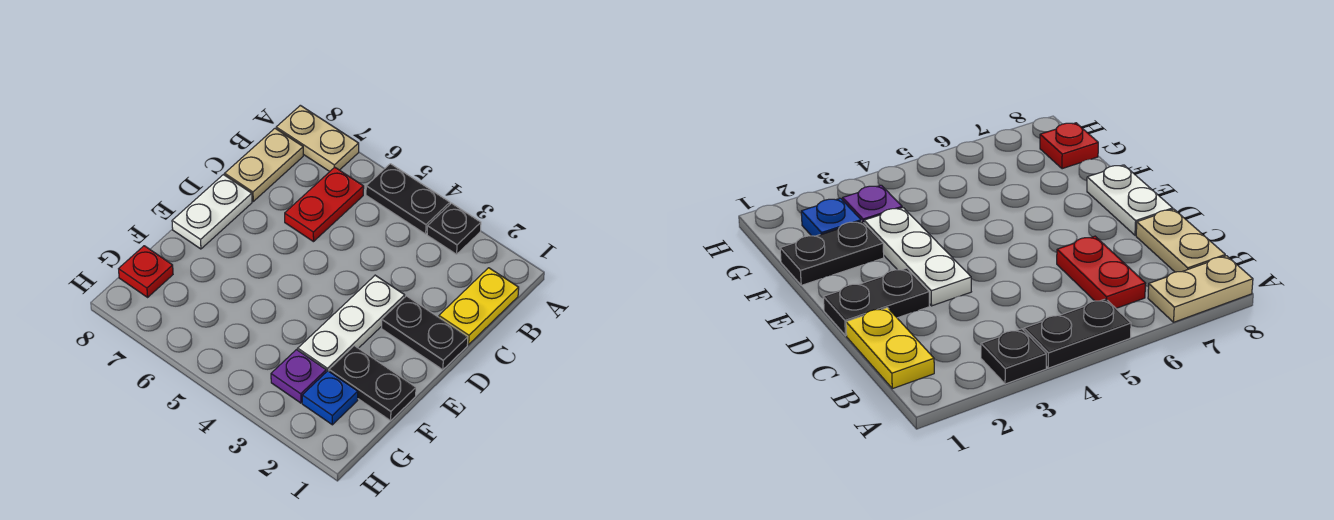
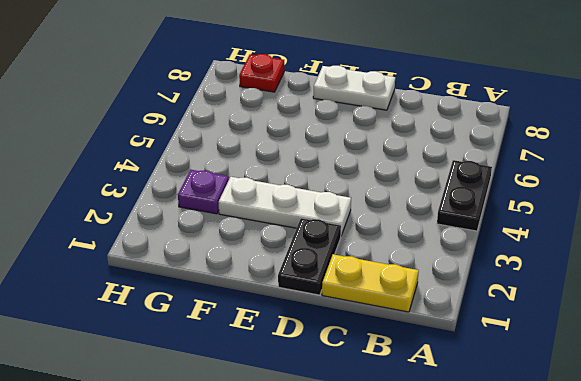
none -> black 1x1 plate [427,203,481,254]
none -> tan 1x2 plate [276,105,359,171]
none -> red 1x2 plate [285,167,364,242]

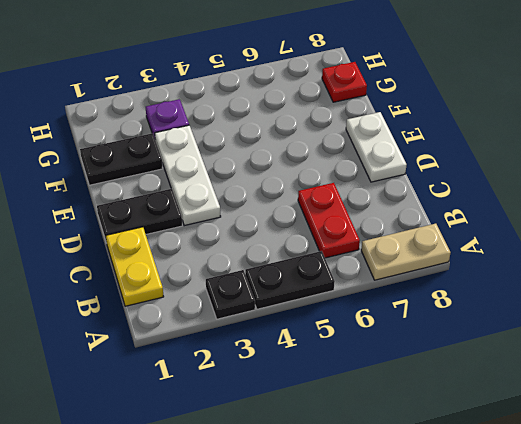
none -> tan 1x2 plate [225,128,303,201]
none -> blue 1x1 plate [302,371,358,425]

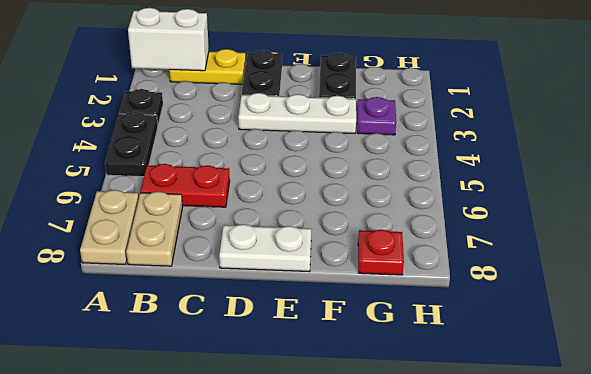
white 1x2 brick [128,8,209,71] -> none
tan 1x2 plate [126,192,183,266] -> tan 1x2 plate turned to [225,128,303,201]
none -> blue 1x1 plate [302,371,358,425]

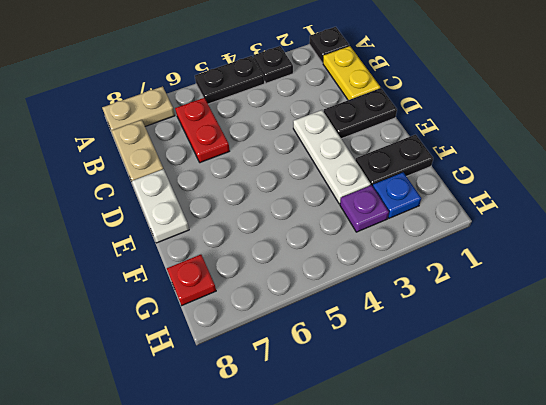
black 1x1 plate [309,27,349,63] -> none

